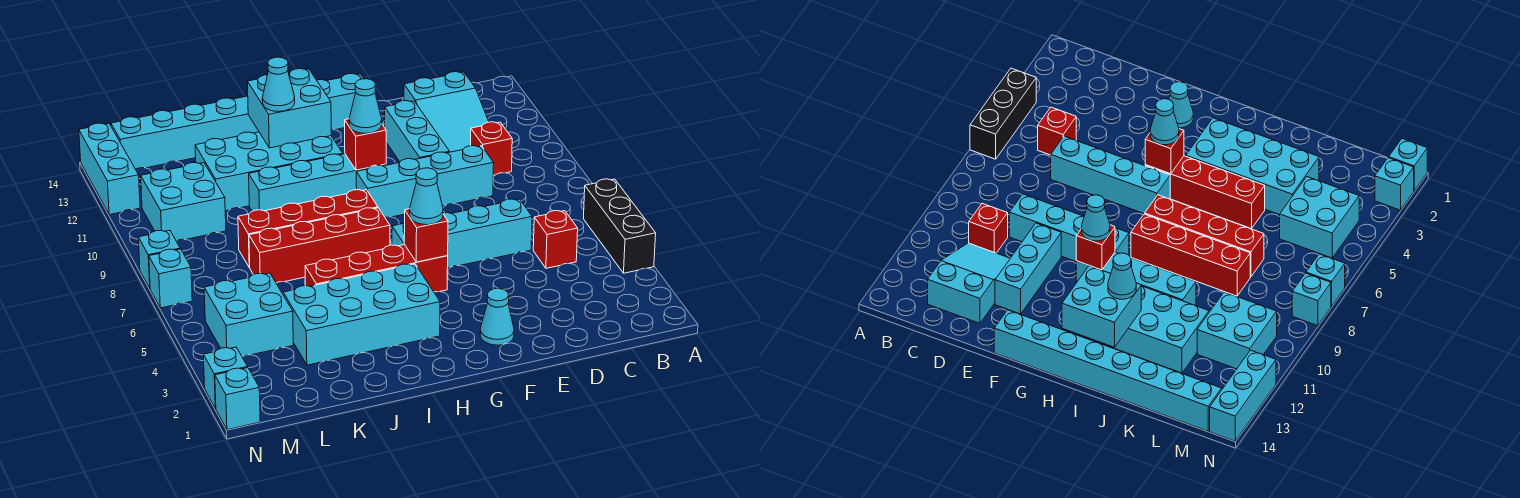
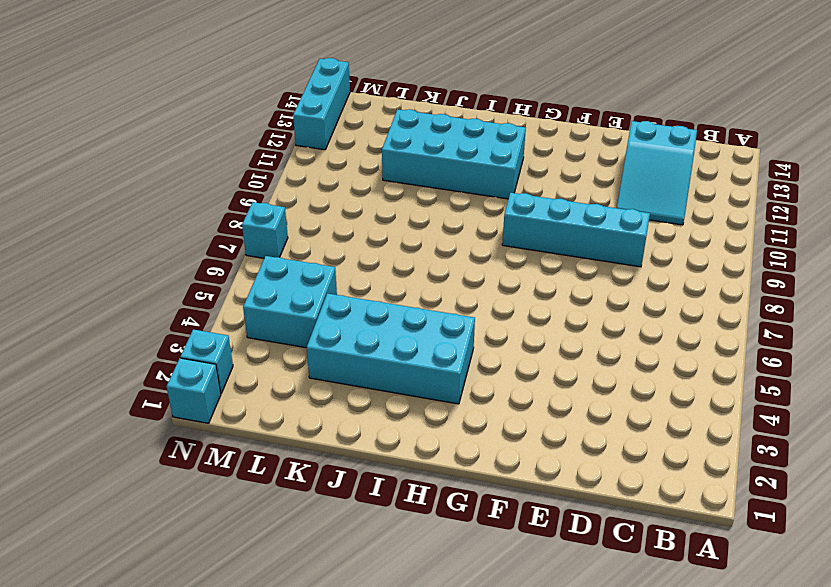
none -> black 1x3 brick [583,179,656,273]
none -> red 1x1 brick [533,211,578,268]
none -> red 1x1 brick [471,122,512,175]

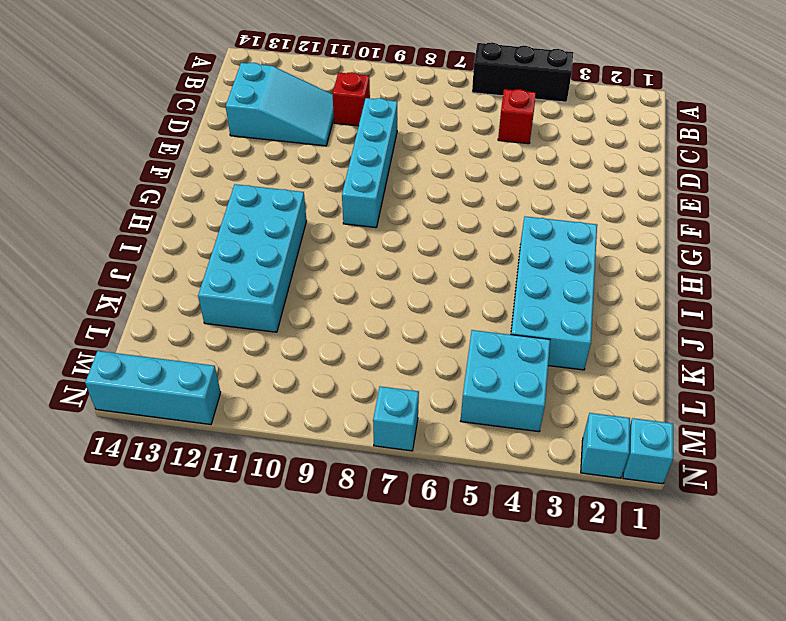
none -> cyan 1x4 brick [392,199,532,268]
none -> cyan 1x3 brick [385,101,450,162]
none -> cyan 1x1 cone [480,289,514,345]

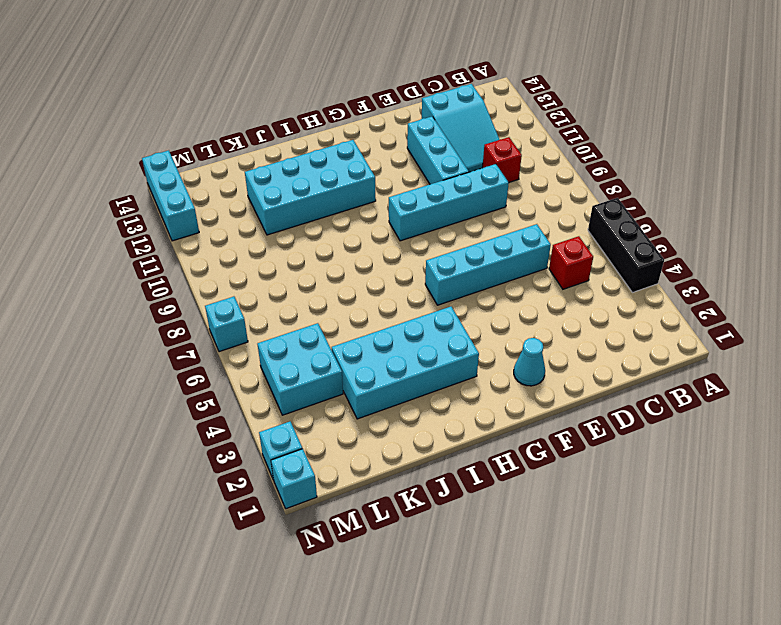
none -> cyan 1x8 brick [111,74,364,169]
none -> red 1x4 brick [305,245,448,292]
none -> cyan 1x4 brick [249,154,386,211]

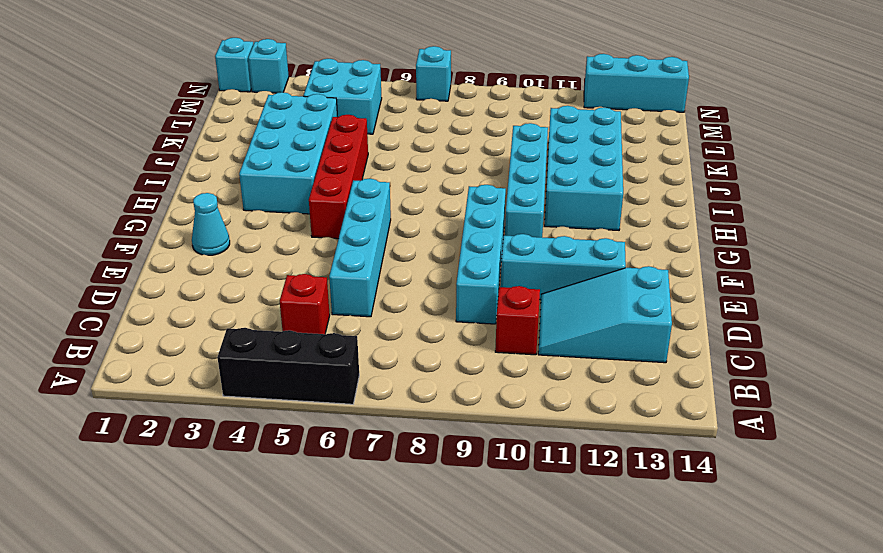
none -> cyan 1x8 brick [111,74,364,169]
none -> red 1x4 brick [249,208,390,283]
none -> red 1x4 brick [238,190,378,267]

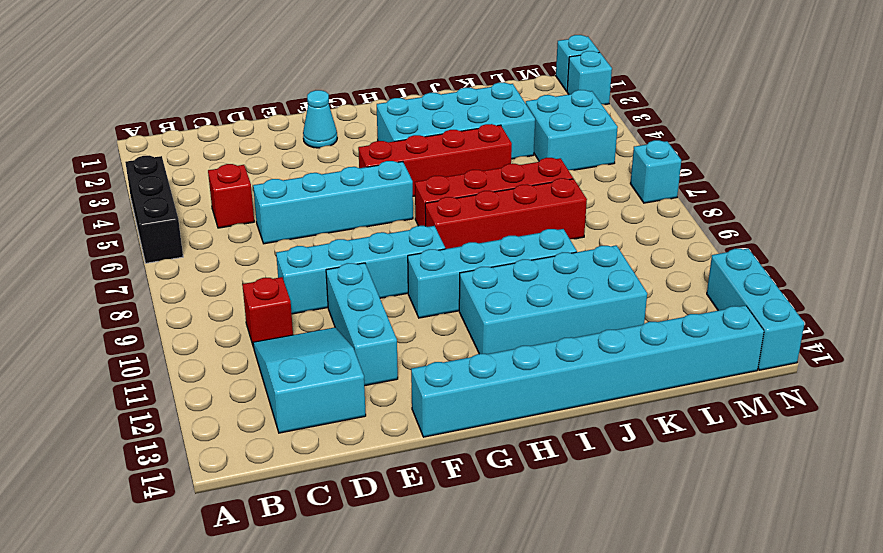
none -> cyan 2x2 brick [141,163,226,241]
none -> cyan 1x1 brick [138,230,180,288]
none -> red 1x1 brick [404,209,448,262]

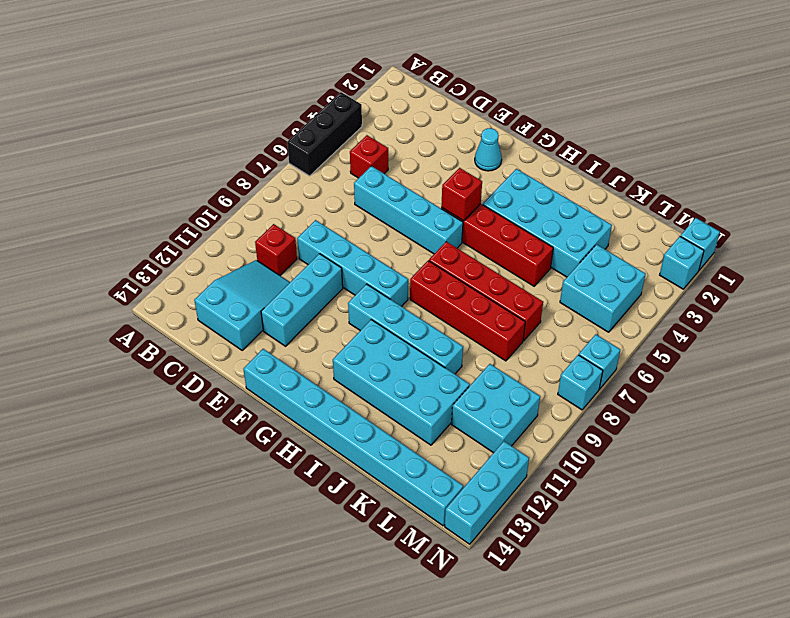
none -> red 1x1 brick [345,119,386,170]
none -> cyan 2x2 brick [247,69,331,148]
none -> cyan 1x1 cone [409,168,443,225]

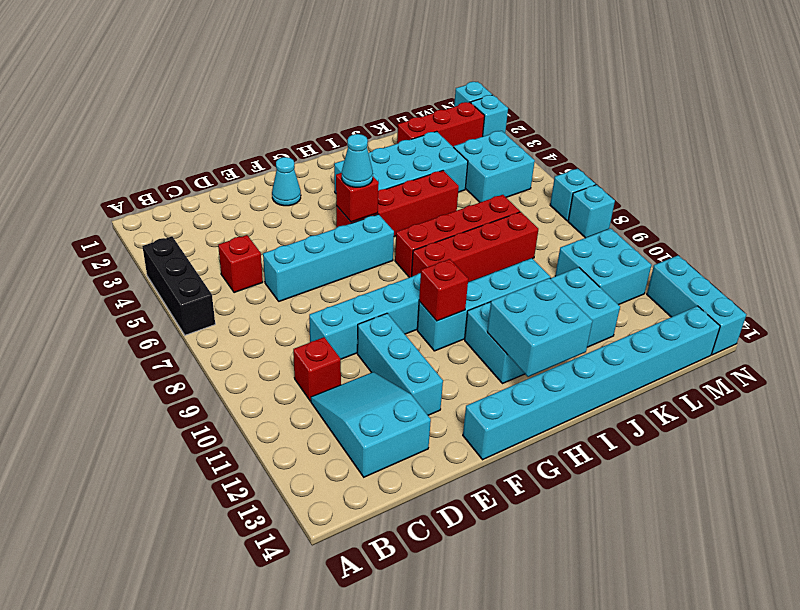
red 1x3 brick [397,102,485,147] -> none
none -> cyan 1x1 cone [349,79,382,133]
none -> cyan 1x1 cone [262,57,295,112]

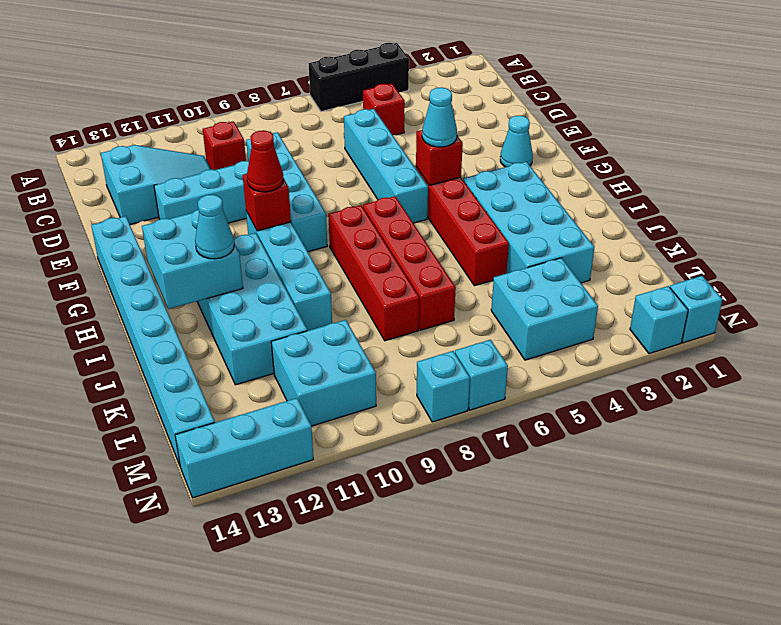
red 1x1 cone [247,130,284,192] -> cyan 1x1 cone [349,79,382,133]

